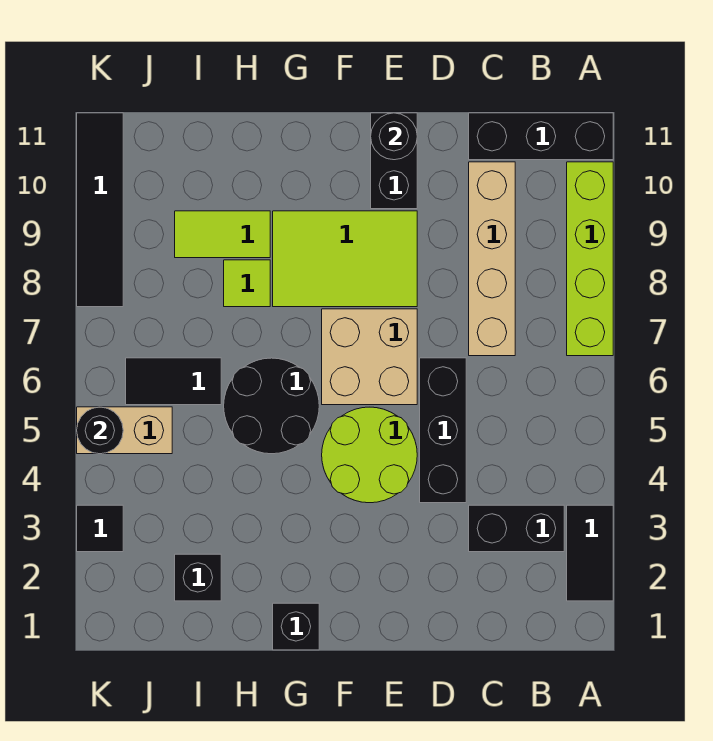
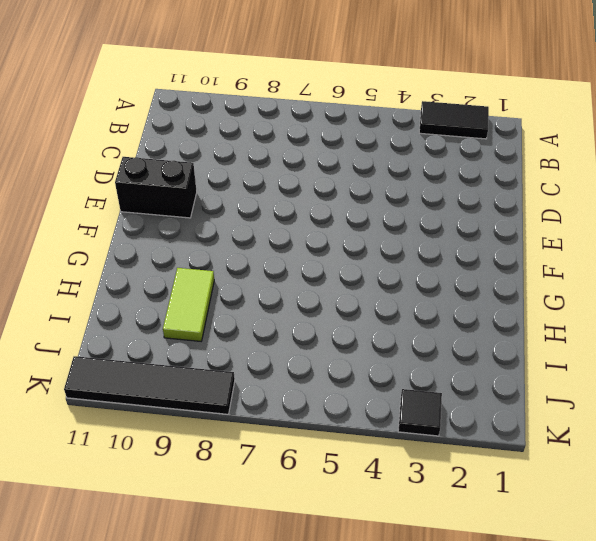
none -> lime 1x4 brick [567,162,613,356]
none -> black 1x3 brick [469,113,613,160]
none -> black 1x2 brick [469,505,564,552]

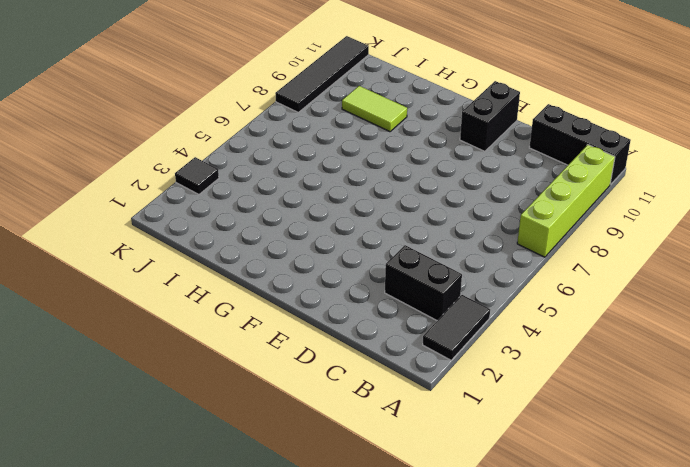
none -> tan 1x4 brick [469,162,515,356]
none -> black 1x3 brick [420,358,466,503]
none -> lime 2x2 round brick [322,407,417,503]

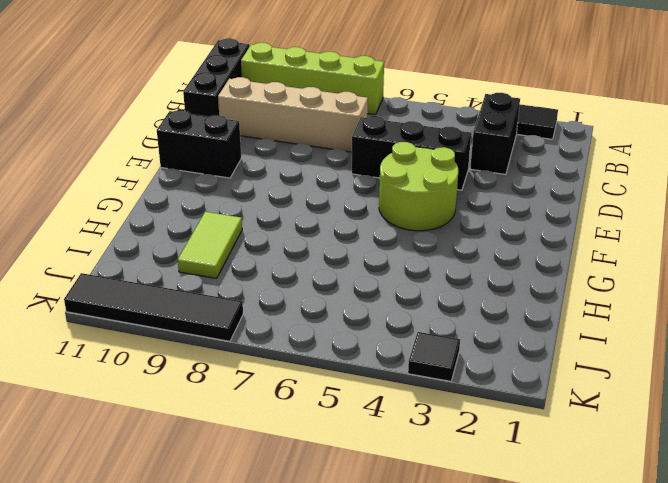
none -> tan 2x2 brick [322,309,417,405]
none -> lime 2x3 tile [273,211,417,307]
none -> black 1x1 brick [273,603,319,650]

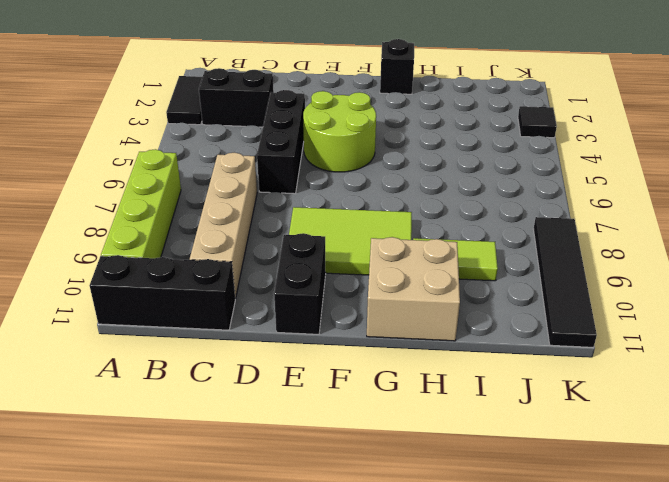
tan 2x2 brick [367,237,460,341] -> tan 2x2 brick moved to [322,309,417,405]
none -> black 2x2 round brick [224,358,319,454]
none -> lime 1x1 tile [224,260,270,307]
none -> black 1x1 brick [175,554,221,601]

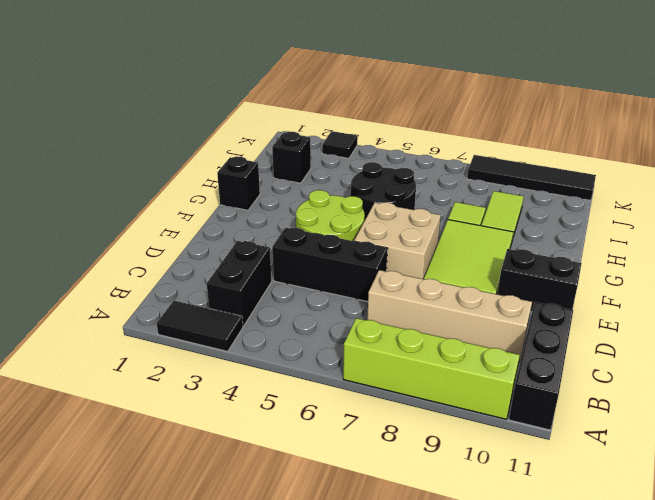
none -> black 1x2 tile [126,358,221,405]
none -> tan 1x2 brick [77,407,172,454]
none -> black 1x1 round brick [371,113,417,160]

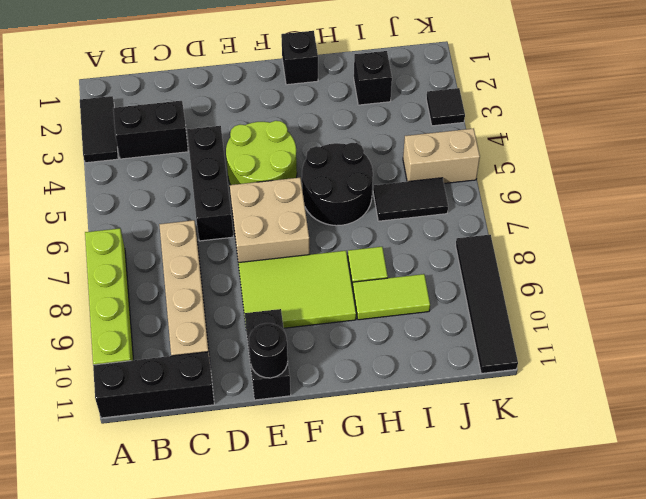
none -> black 1x1 round brick [77,407,123,454]

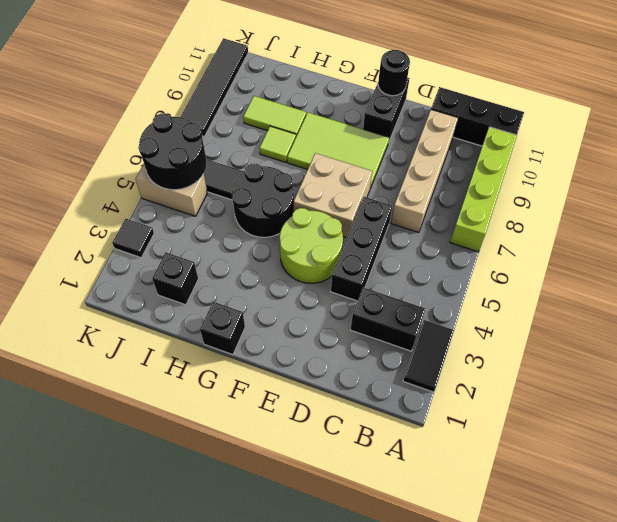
black 2x2 round brick [138,113,207,190] -> black 1x1 round brick [77,407,123,454]

